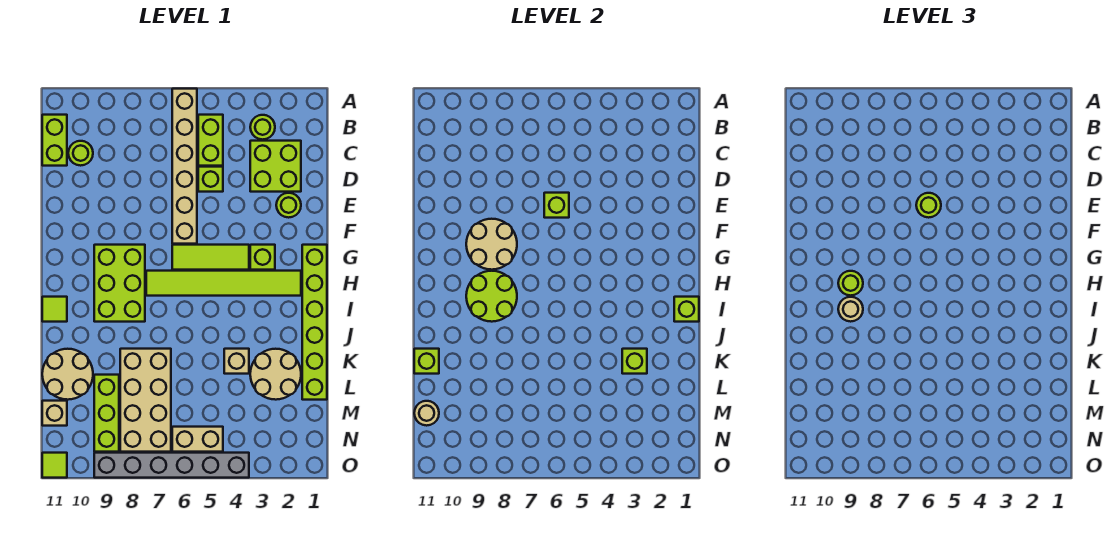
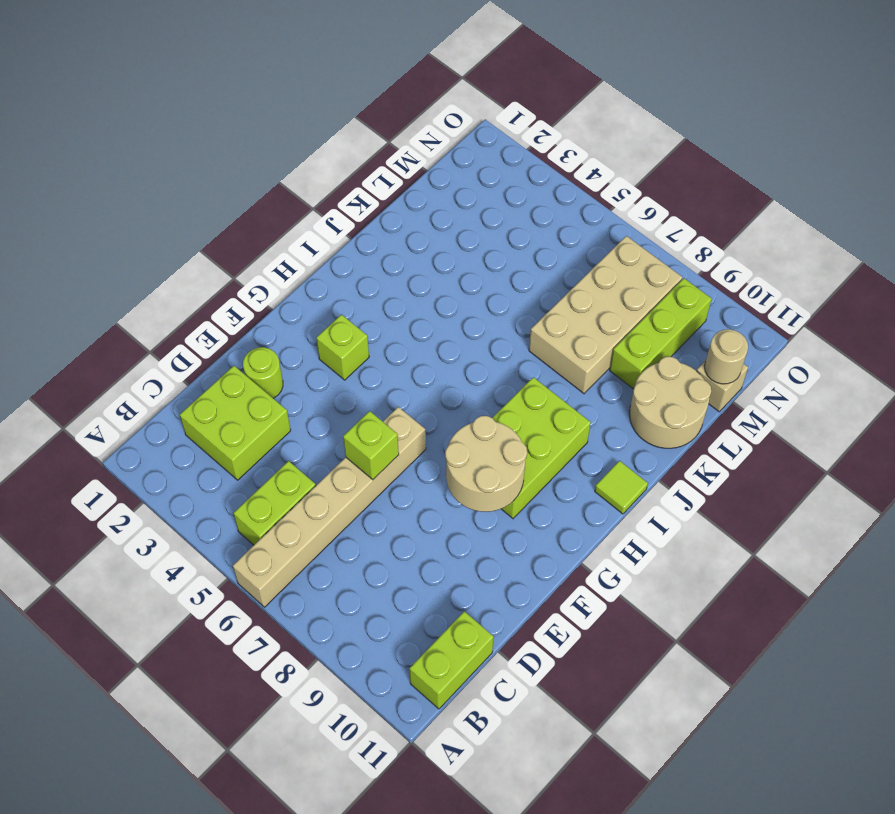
none -> lime 1x1 round brick [250,115,275,140]
none -> lime 1x1 round brick [68,141,93,166]
none -> lime 1x1 brick [198,167,223,192]
none -> lime 1x6 brick [302,245,327,400]

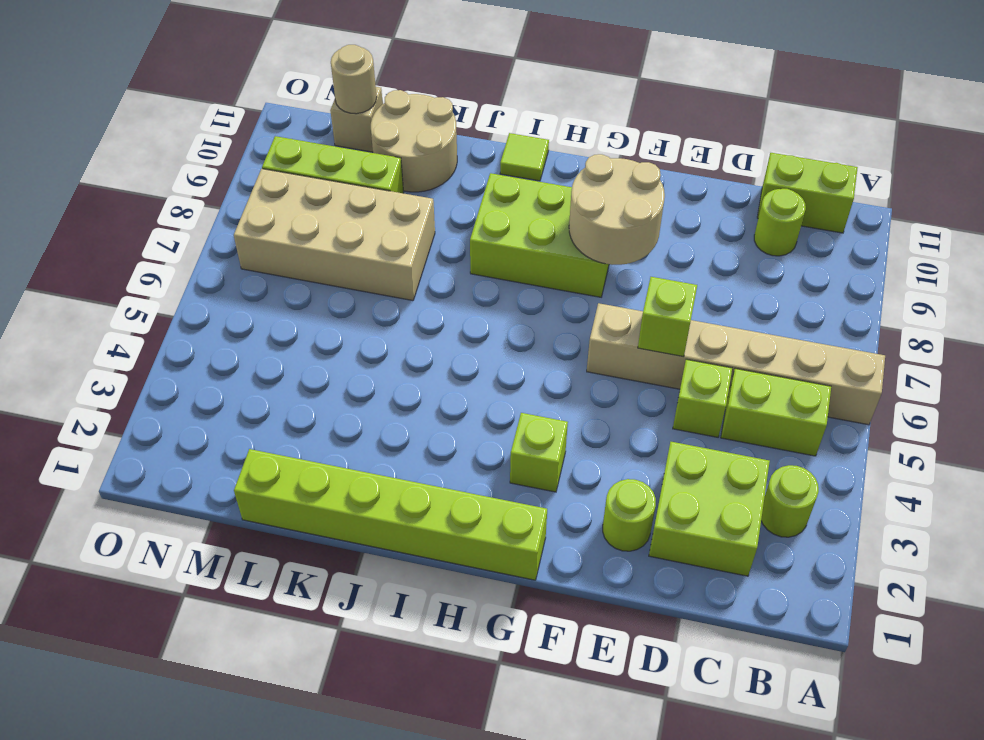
none -> lime 1x3 tile [172,245,249,270]
none -> lime 1x6 tile [146,271,301,296]
none -> tan 2x2 round brick [250,349,301,400]
none -> tan 1x1 brick [224,349,249,374]

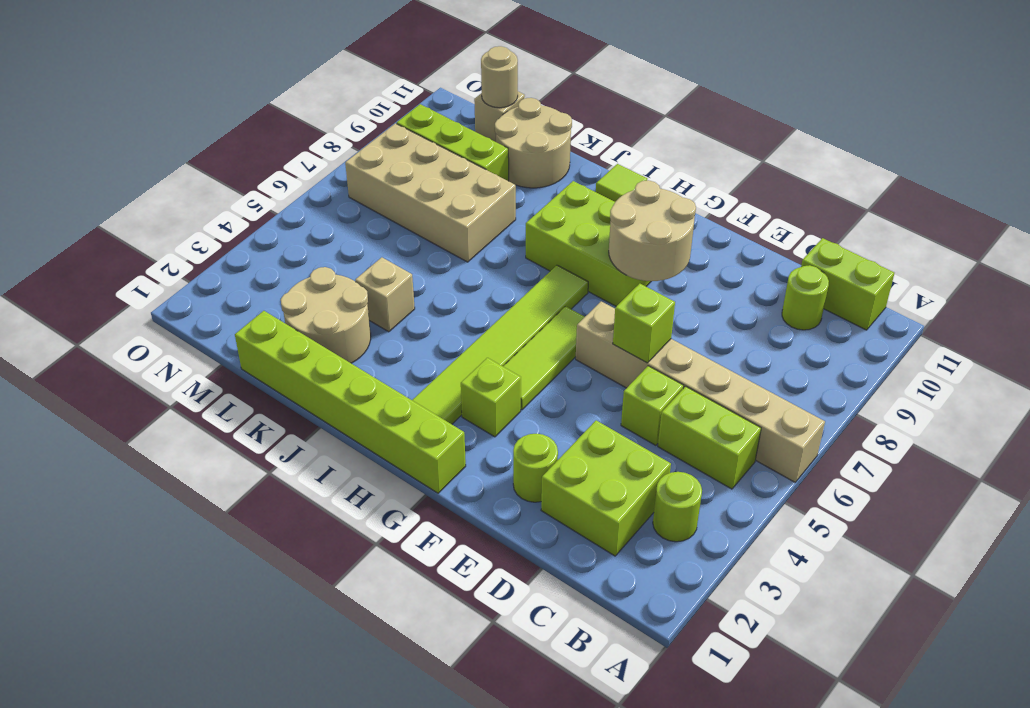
none -> tan 1x2 brick [172,427,223,452]
none -> grey 1x6 brick [94,453,249,478]
none -> lime 1x1 tile [42,453,67,478]
none -> lime 2x2 round brick [466,271,517,322]

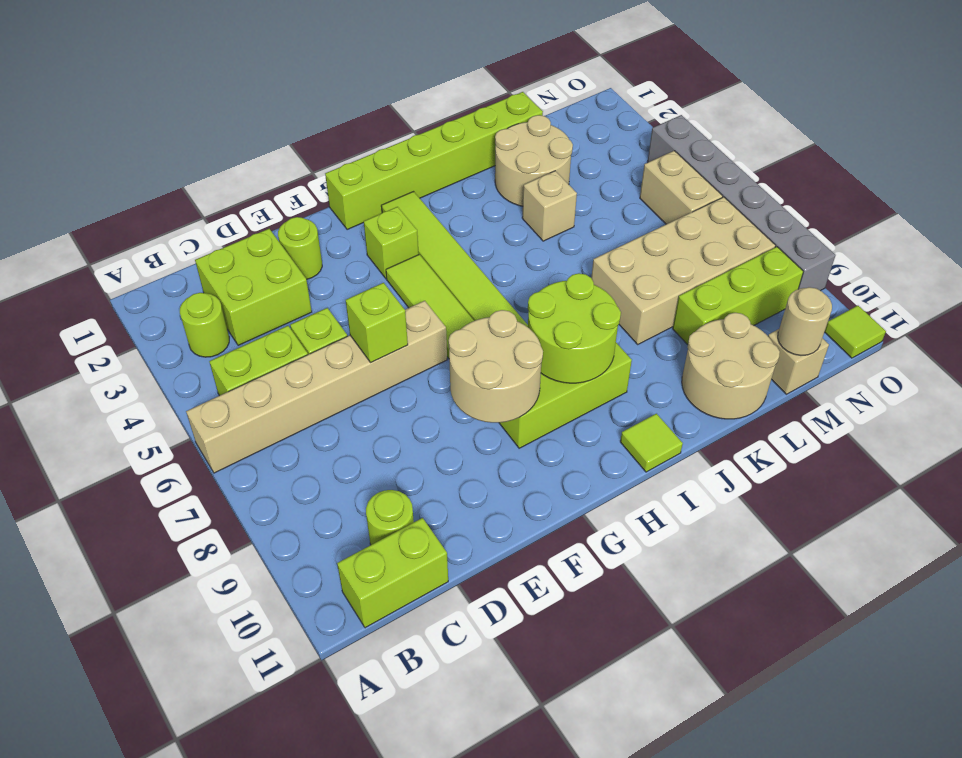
none -> lime 1x1 brick [674,297,699,322]
none -> lime 1x1 brick [622,349,647,374]
none -> lime 1x1 brick [414,349,439,374]
none -> lime 1x1 round brick [916,193,941,218]

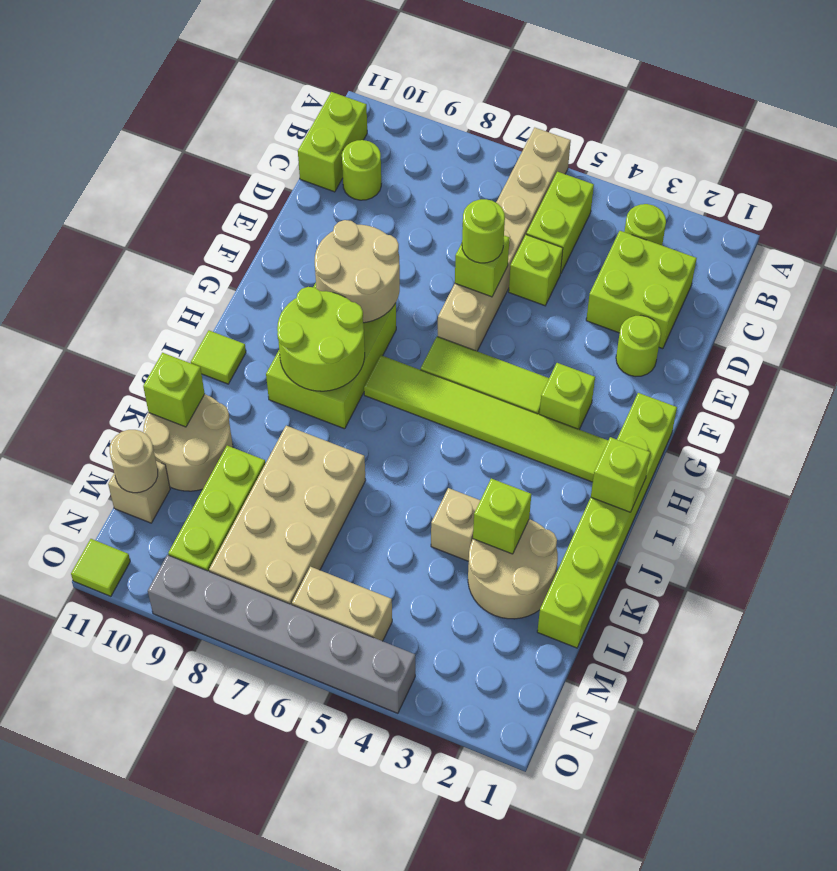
none -> lime 1x1 round brick [838,271,863,296]
none -> tan 1x1 round brick [838,297,863,322]

